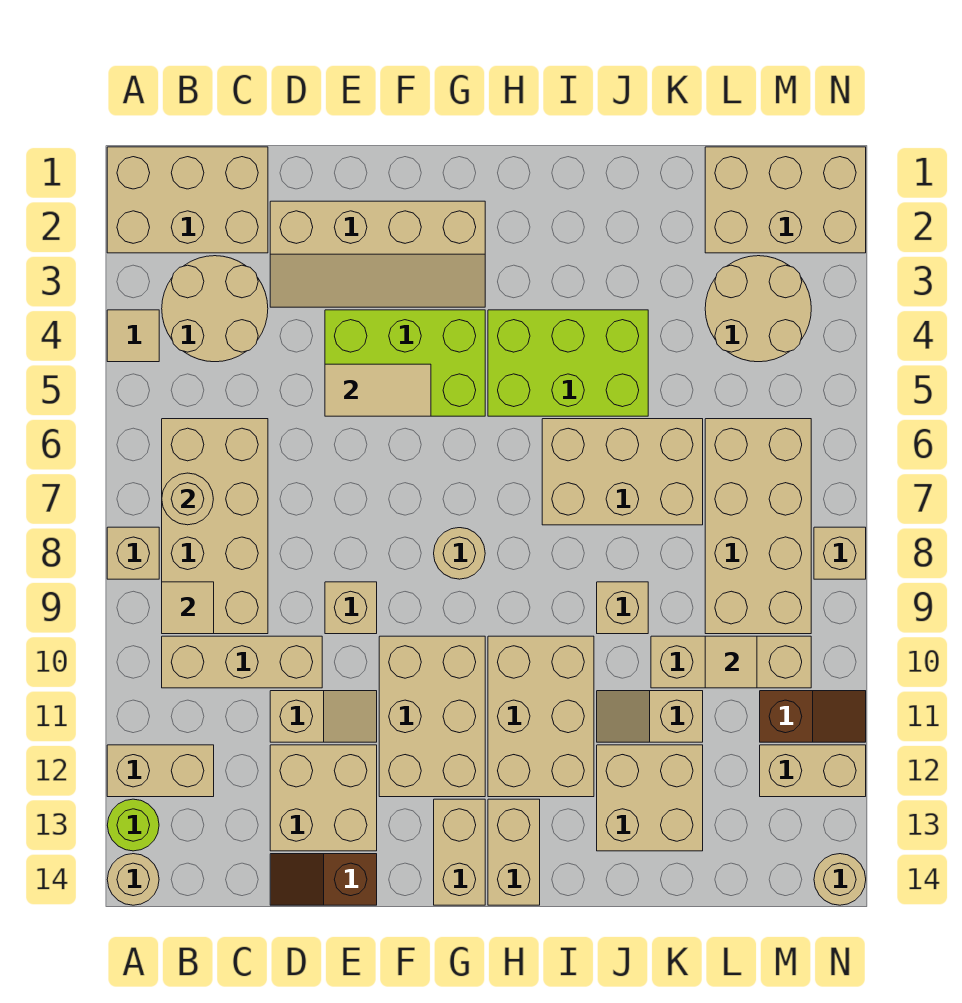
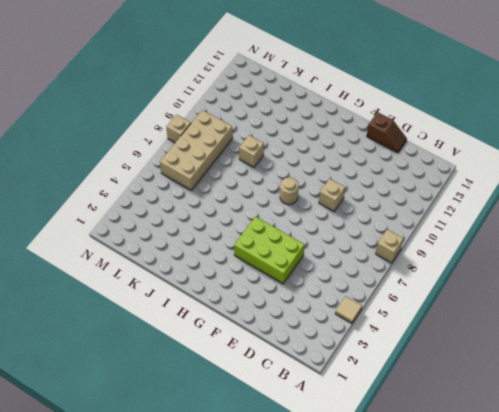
none -> tan 2x3 brick [107,147,268,253]
none -> tan 1x2 brick [107,745,214,797]
none -> lime 1x1 round brick [107,799,159,851]
none -> tan 1x1 round brick [107,854,159,905]

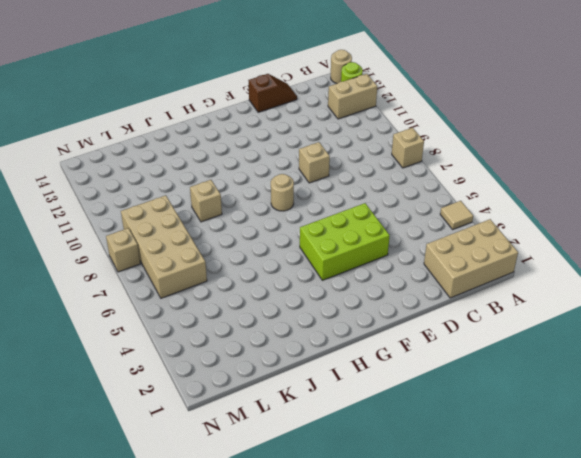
none -> tan 2x2 round brick [162,256,268,362]
none -> tan 2x4 brick [162,419,268,634]
none -> tan 1x3 brick [162,636,322,688]
none -> tan 2x4 slope [270,201,485,307]

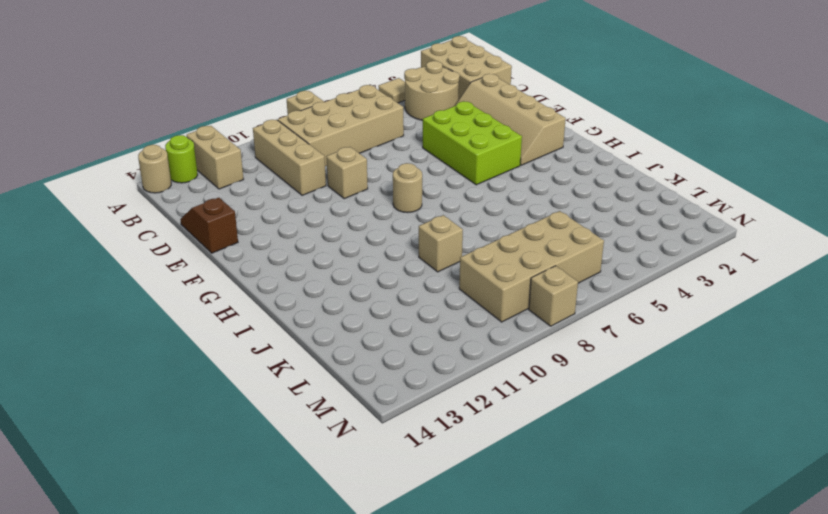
none -> tan 1x2 slope [270,691,377,742]
none -> tan 2x2 brick [270,745,377,851]
none -> tan 2x3 brick [379,636,485,797]
none -> tan 1x2 brick [434,799,485,905]

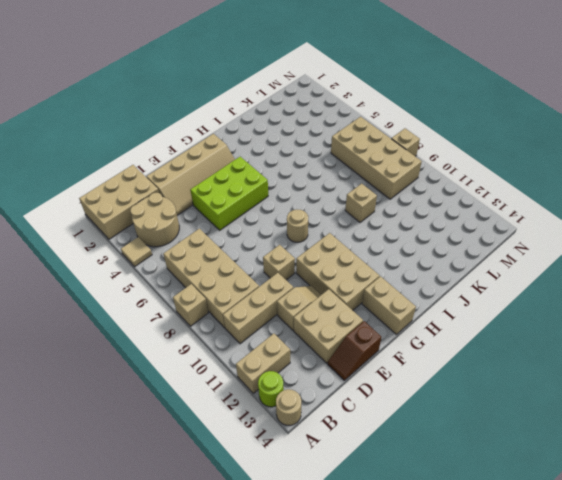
none -> lime 2x3 brick [488,310,648,416]
none -> tan 2x3 brick [488,636,594,797]
none -> tan 1x2 brick [488,799,540,905]
none -> tan 2x3 brick [542,419,703,525]

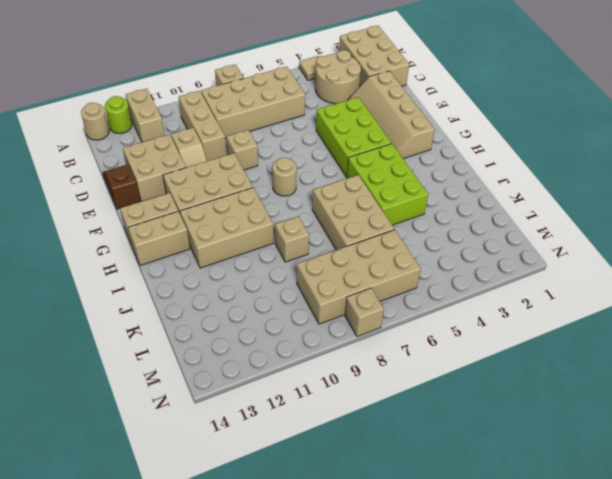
none -> tan 1x2 slope [597,691,703,742]
none -> tan 2x2 brick [597,745,703,851]
none -> tan 1x3 brick [651,636,811,688]
none -> tan 2x3 brick [705,147,866,253]

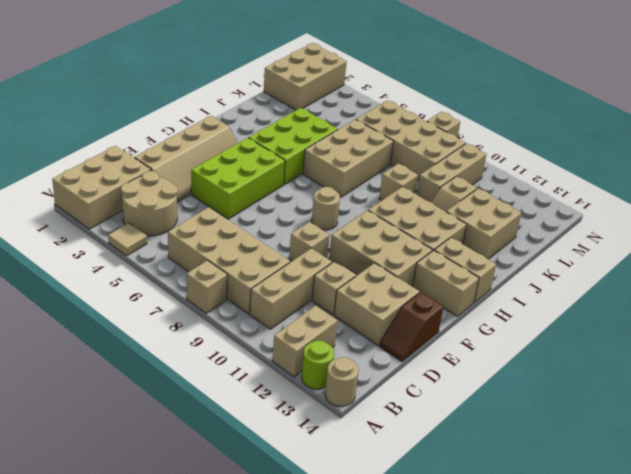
none -> tan 2x2 round brick [705,256,811,362]
none -> brown 1x2 slope [760,691,866,742]
none -> tan 1x2 brick [760,745,866,797]
none -> tan 1x1 round brick [814,854,866,905]

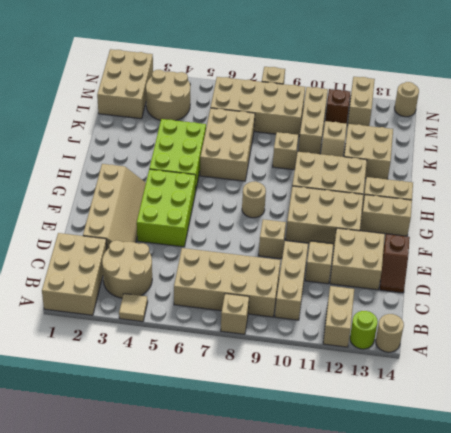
none -> tan 1x1 round brick [162,473,213,525]
none -> tan 1x1 tile [162,582,214,634]
none -> tan 1x2 tile [325,364,431,416]
none -> tan 1x1 tile [705,636,757,688]

